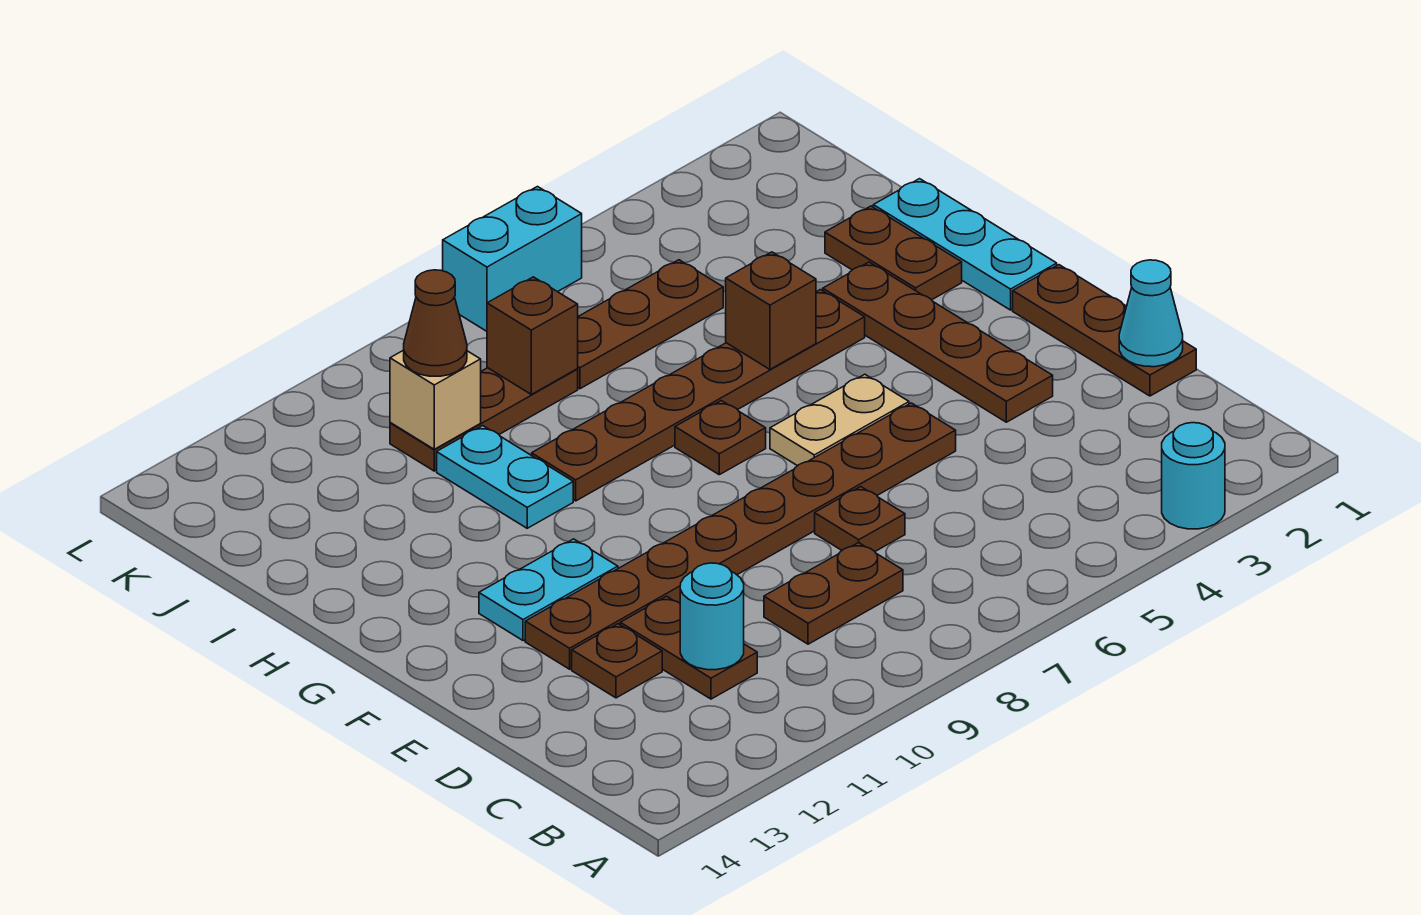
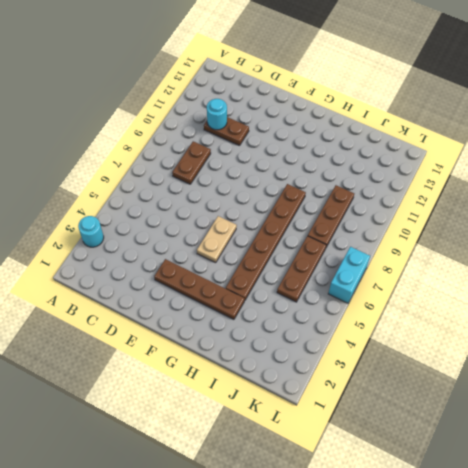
none -> brown 1x3 plate [1013,265,1196,396]
none -> brown 1x1 plate [815,487,905,551]
none -> brown 1x1 plate [572,624,662,698]

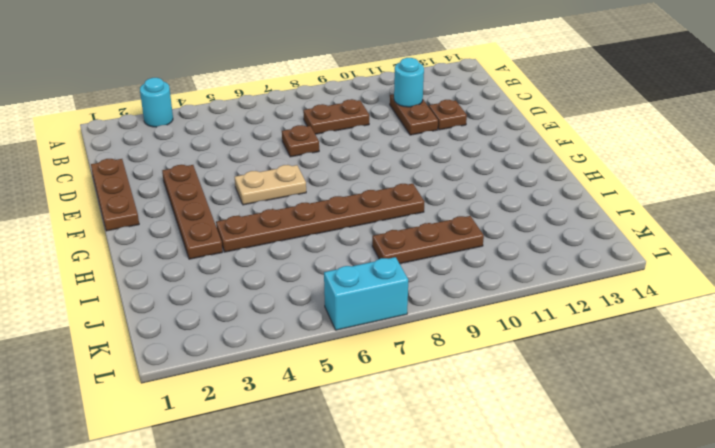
none -> brown 1x8 plate [525,403,956,669]
none -> cyan 1x2 plate [479,539,618,641]
none -> cyan 1x3 plate [873,179,1057,310]

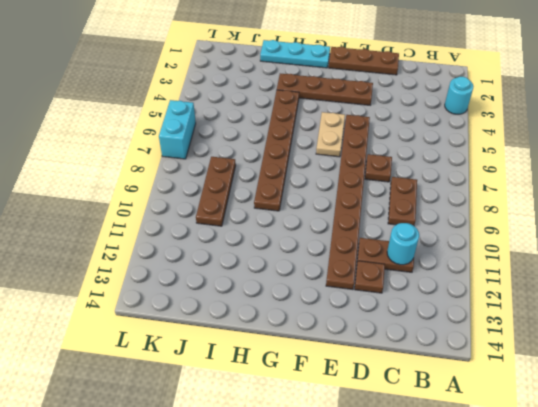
none -> cyan 1x2 plate [479,539,618,641]
none -> brown 1x1 plate [675,401,766,475]
none -> brown 1x2 plate [825,206,962,300]

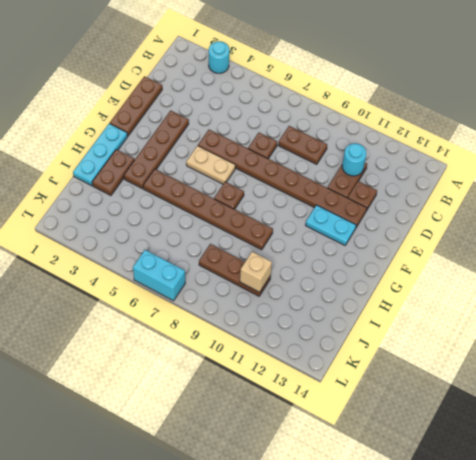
none -> cyan 1x2 plate [437,426,573,528]
none -> brown 1x3 plate [577,260,723,389]
none -> cyan 1x1 cone [1119,260,1183,367]

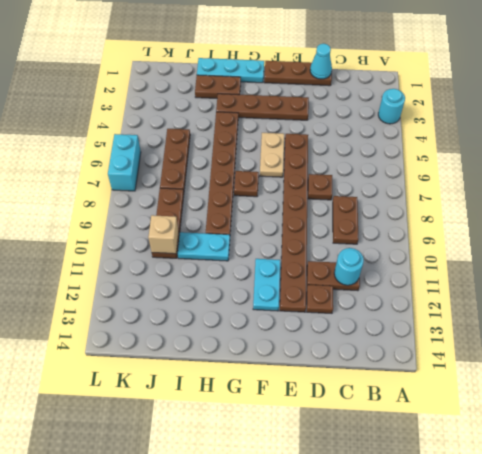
none -> brown 1x1 brick [726,252,816,369]
none -> brown 1x1 brick [487,277,578,394]
none -> brown 1x1 cone [404,270,467,376]

